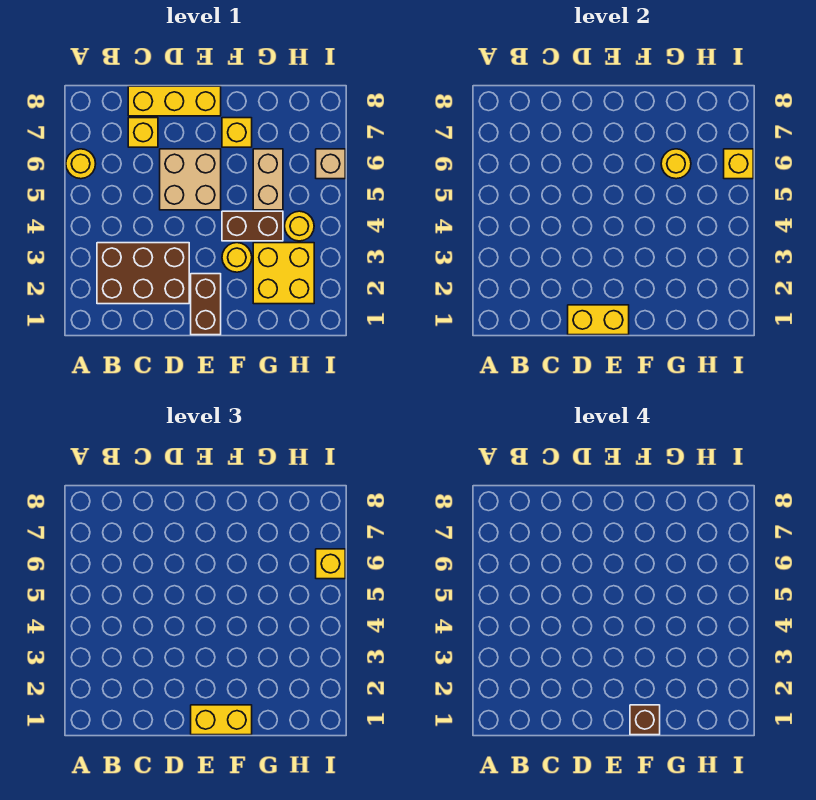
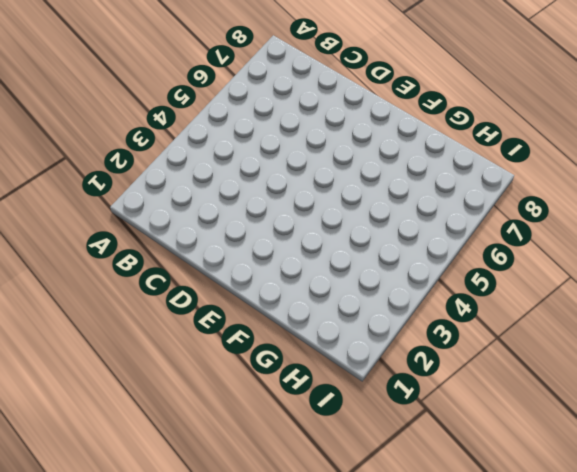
none -> yellow 1x1 round brick [66,149,96,179]
none -> brown 2x3 brick [97,243,189,304]
none -> yellow 1x1 brick [128,118,158,147]

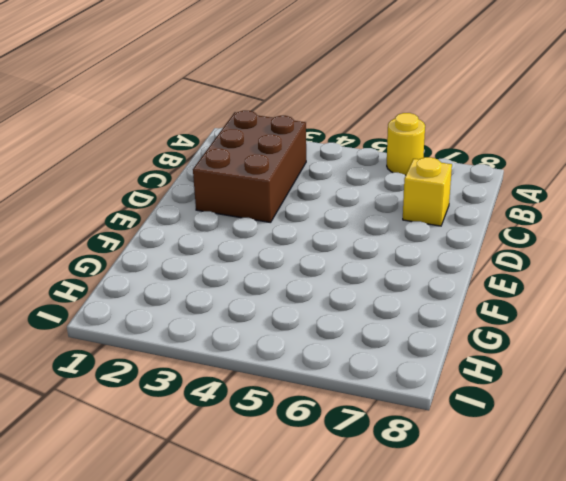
none -> yellow 1x3 brick [128,86,221,116]
none -> tan 2x2 brick [160,149,221,210]
none -> brown 1x2 brick [191,274,221,335]

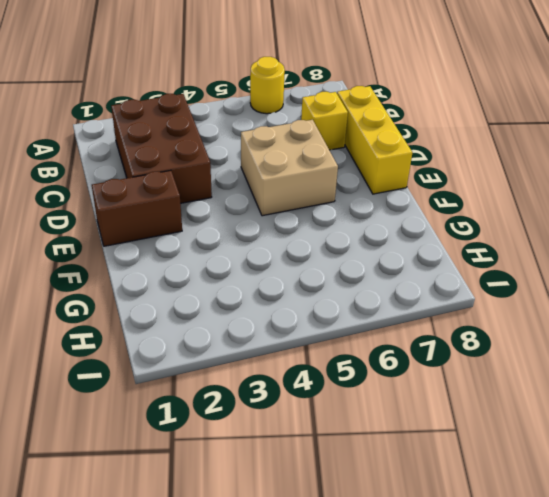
none -> yellow 1x1 round brick [222,243,252,272]
none -> brown 1x2 brick [222,211,283,241]
none -> yellow 1x1 brick [222,118,252,147]

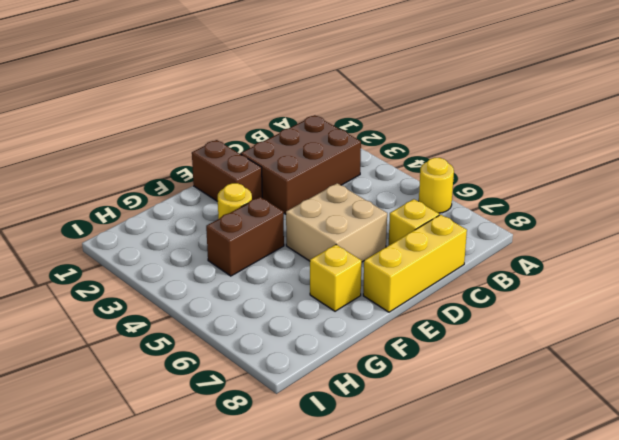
none -> yellow 2x2 brick [253,243,314,304]
none -> tan 1x2 brick [253,149,283,210]
none -> yellow 1x1 round brick [285,211,314,241]

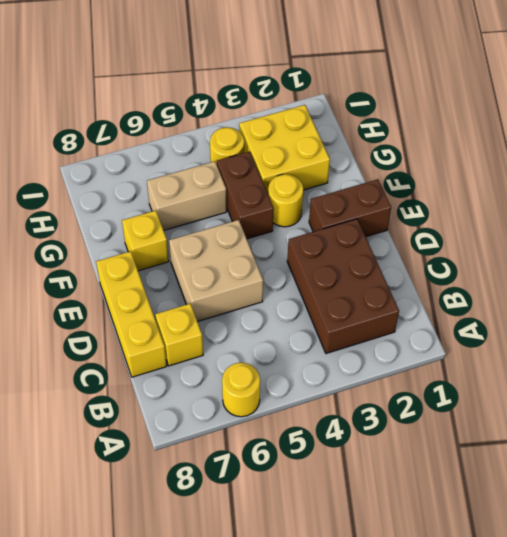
none -> tan 1x1 brick [316,149,345,179]
none -> yellow 1x2 brick [568,305,629,335]
none -> yellow 1x1 round brick [661,149,691,179]

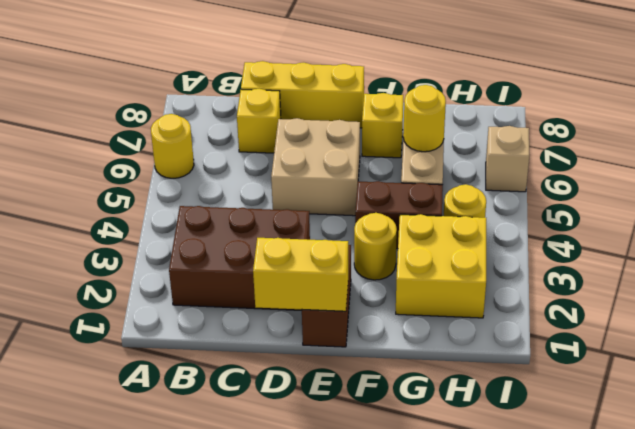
none -> yellow 1x1 brick [724,149,753,179]
none -> yellow 1x2 brick [191,705,252,735]
none -> yellow 1x1 brick [316,549,345,579]

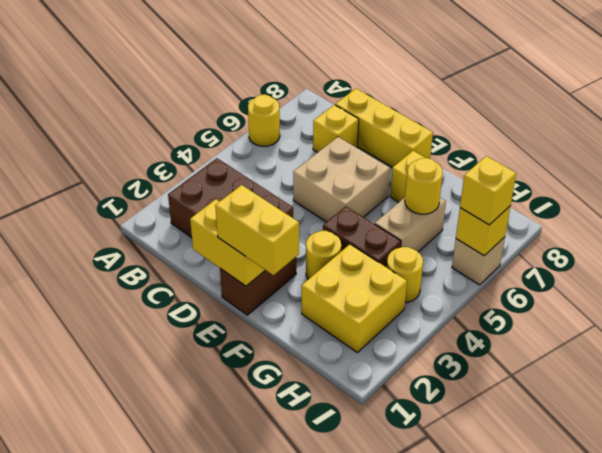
none -> brown 1x1 brick [630,705,660,735]

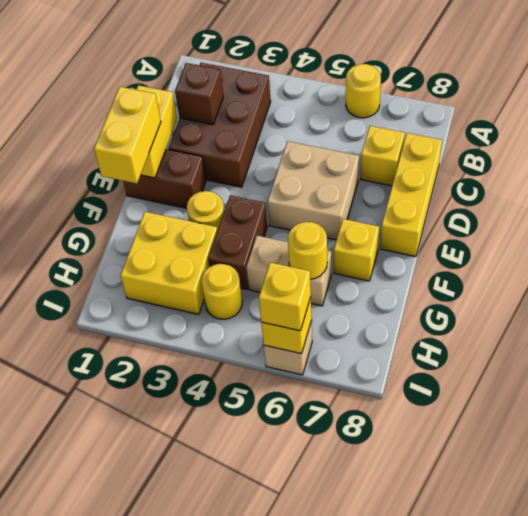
brown 1x1 brick [175,63,223,125] -> brown 1x1 brick moved to [630,705,660,735]

